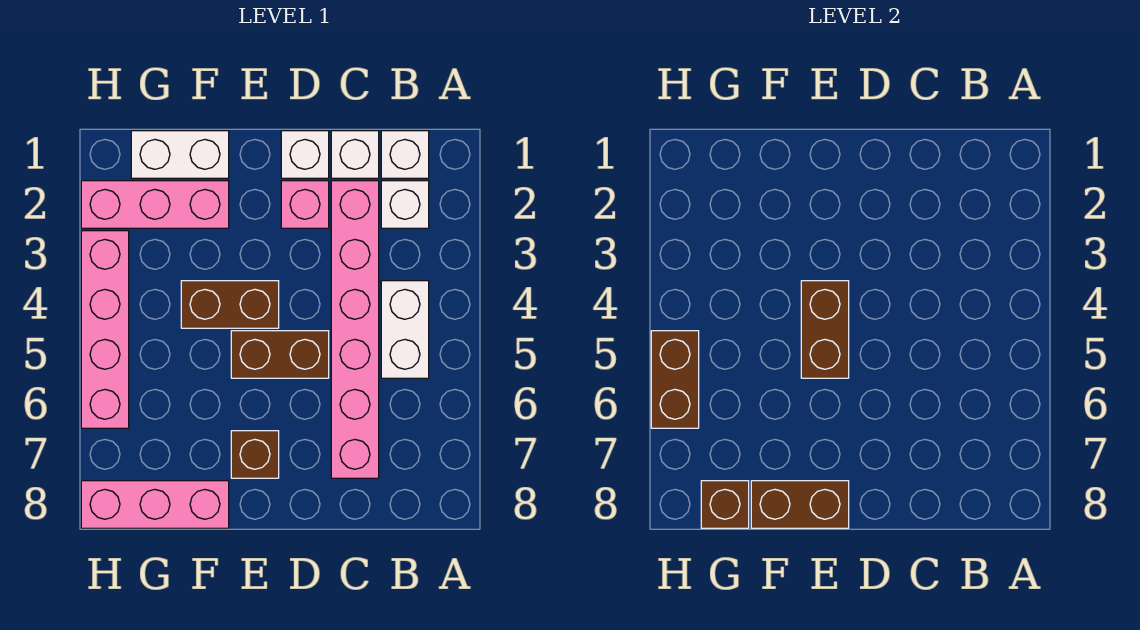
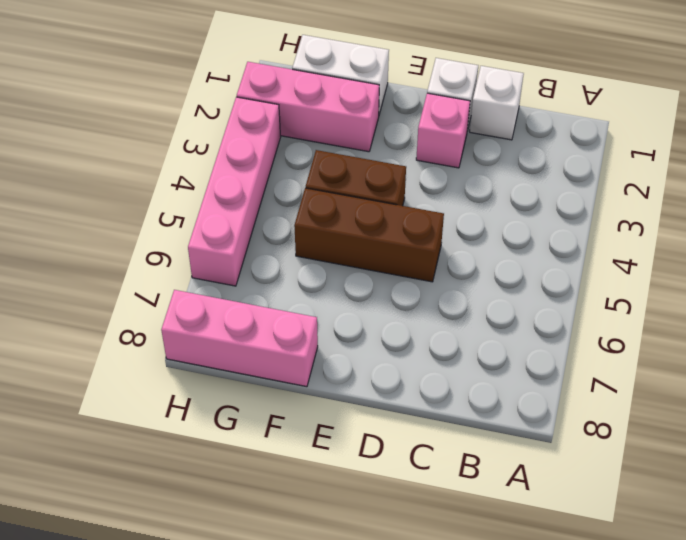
brown 1x3 brick [294,188,444,282] -> brown 1x2 brick [231,331,329,378]
none -> white 1x1 brick [381,131,429,178]
none -> white 1x1 brick [381,181,429,228]
none -> white 1x2 brick [381,281,429,378]

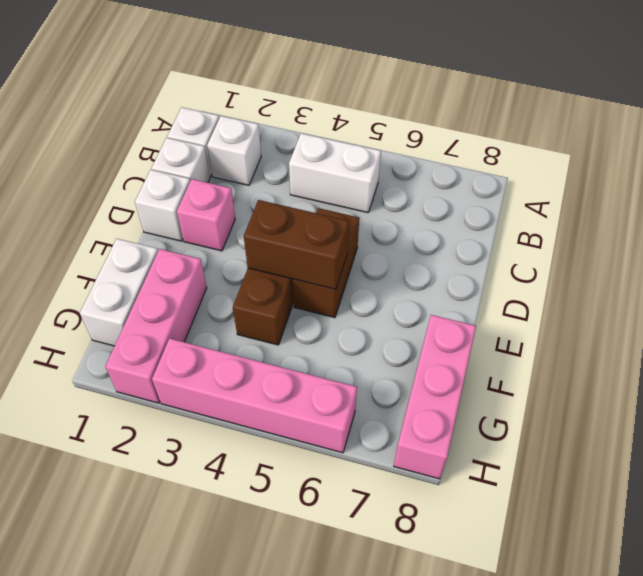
none -> pink 1x6 brick [331,181,379,478]
none -> brown 1x1 brick [231,431,279,478]
none -> brown 1x2 brick [751,481,849,528]

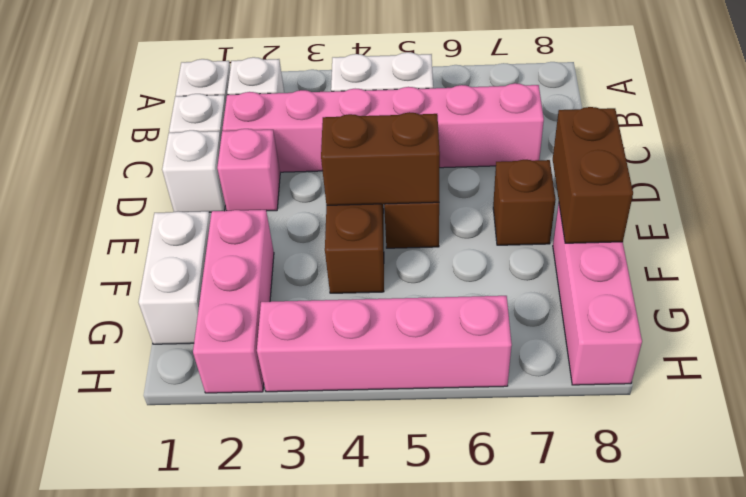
none -> brown 1x1 brick [701,481,749,528]
none -> brown 1x2 brick [651,331,699,428]

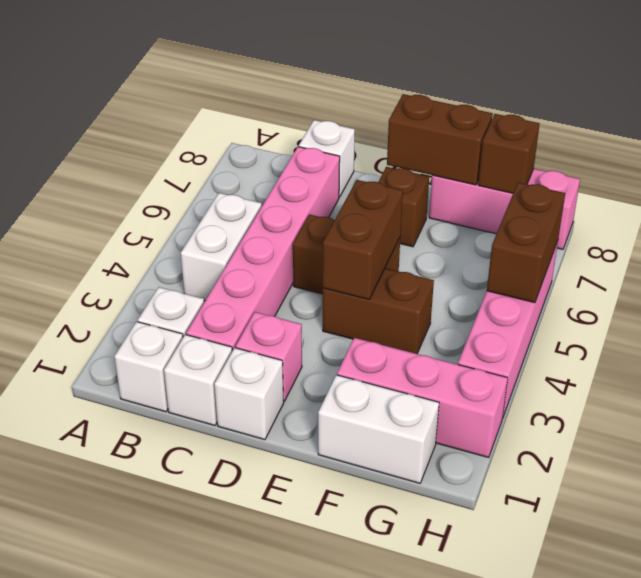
white 1x1 brick [299,120,355,197] -> none

